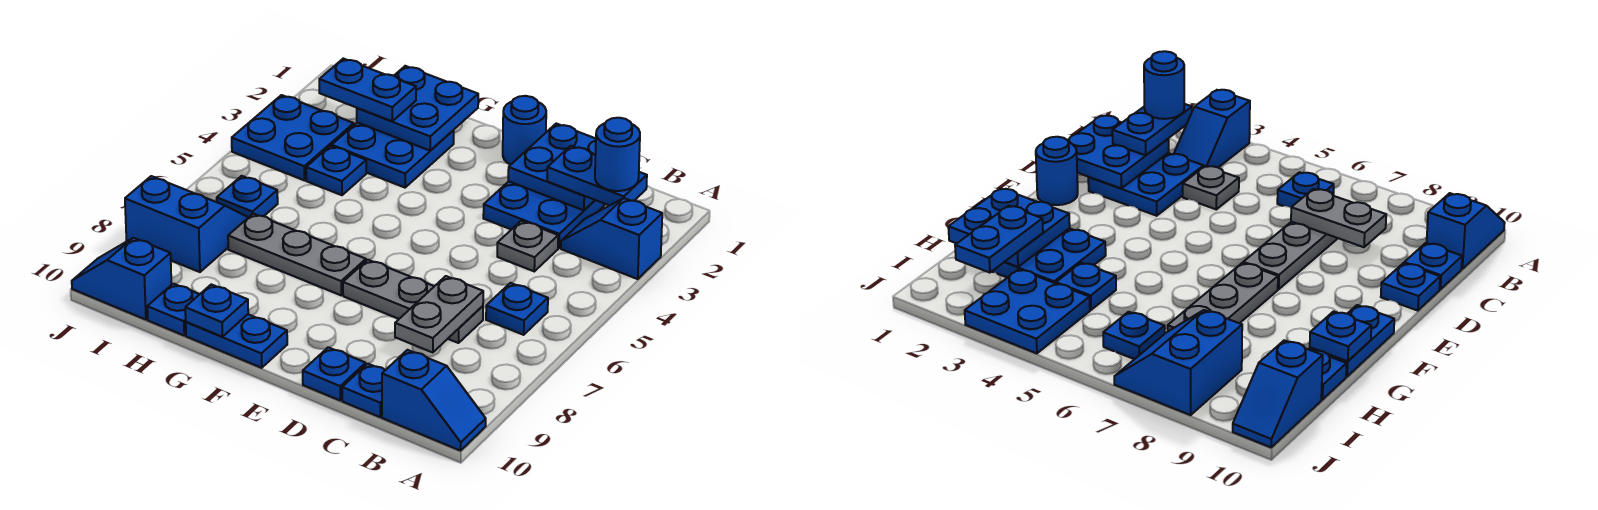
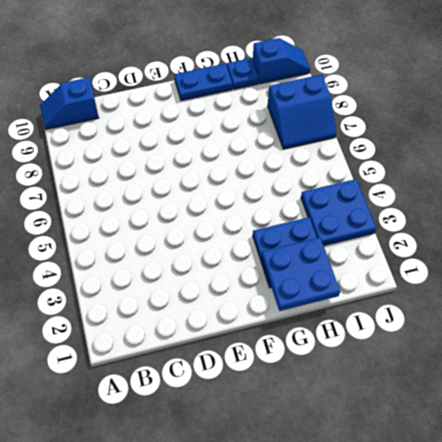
none -> blue 1x2 slope [561,198,662,279]
none -> blue 1x1 plate [486,283,548,335]
none -> blue 2x2 plate [483,181,605,248]

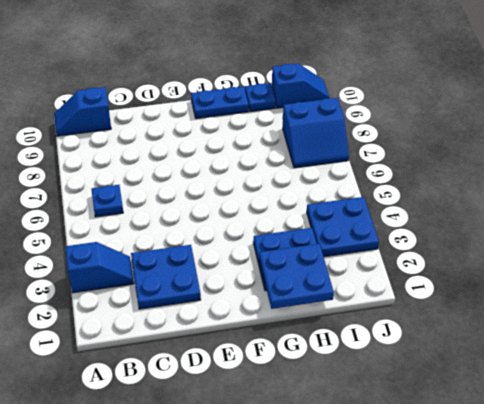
none -> grey 1x1 plate [497,221,558,271]
none -> grey 1x3 plate [343,260,483,343]
none -> blue 1x1 plate [342,364,385,417]

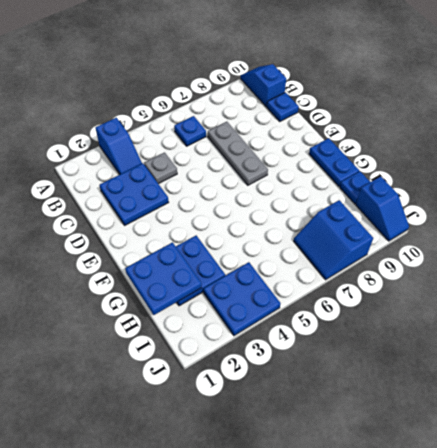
none -> blue 1x1 plate [303,347,366,400]
none -> blue 1x1 round brick [503,96,546,165]
none -> grey 1x3 plate [228,214,366,295]

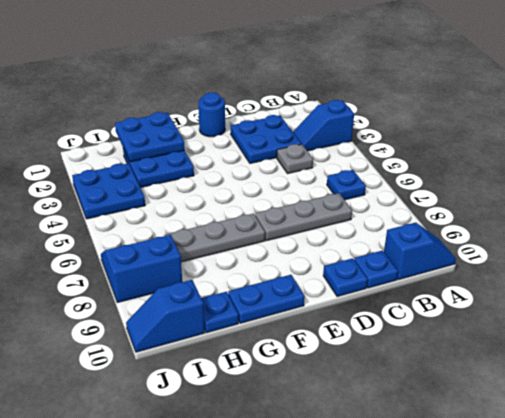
none -> blue 1x1 plate [306,146,366,195]
none -> blue 1x1 plate [217,176,278,217]
none -> blue 2x2 plate [508,124,596,210]

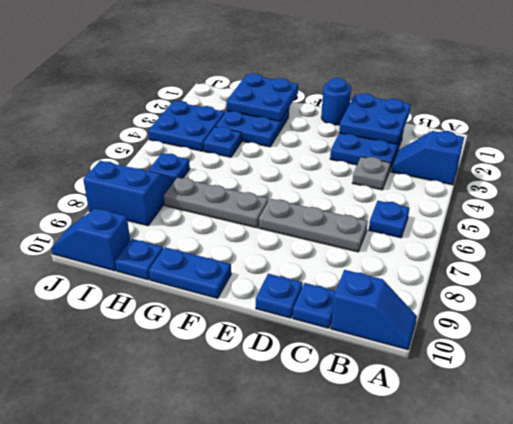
none -> grey 1x2 plate [395,276,483,353]
none -> blue 1x1 plate [185,284,248,337]
none -> blue 1x2 plate [547,146,647,206]

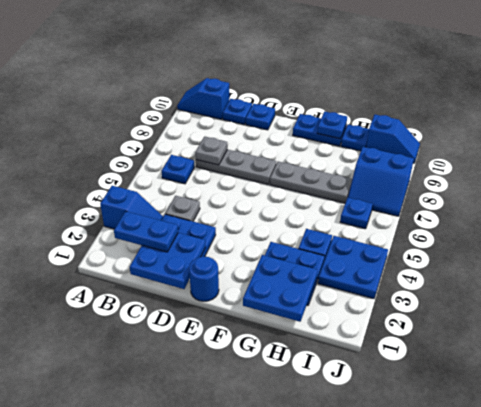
grey 1x1 plate [195,136,227,165] -> grey 1x2 plate [395,276,483,353]
none -> blue 1x2 plate [319,59,416,121]
none -> blue 1x1 round brick [595,118,640,191]

